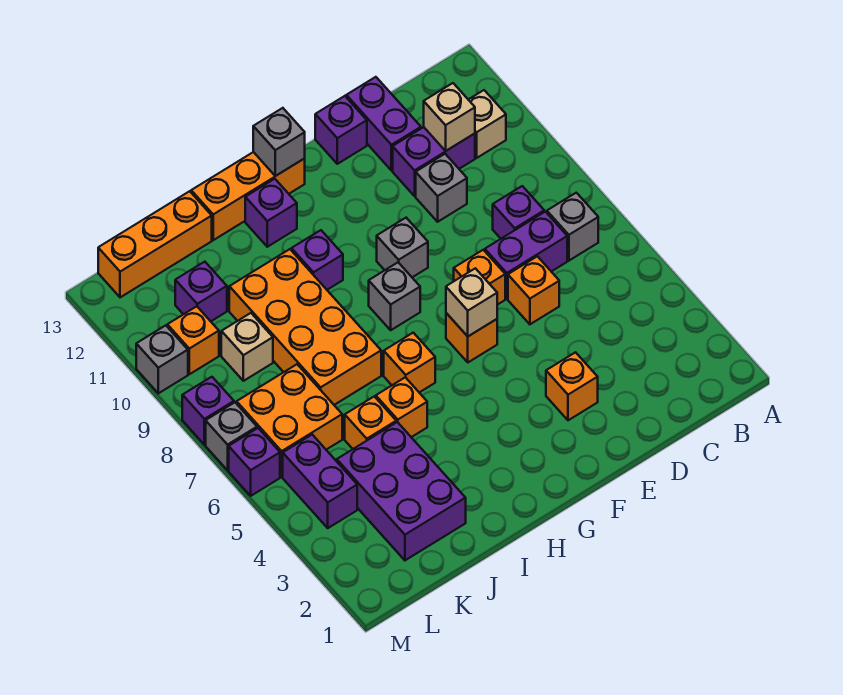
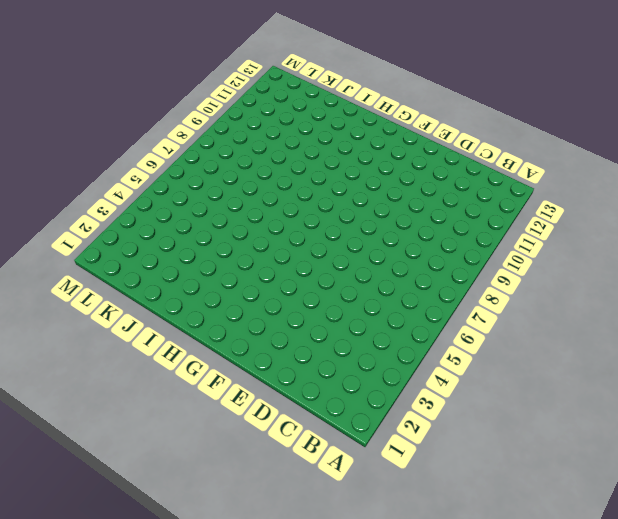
none -> grey 1x1 brick [547,193,598,260]
none -> tan 1x1 brick [468,90,506,158]
none -> purple 1x2 brick [485,212,567,299]
none -> purple 1x1 brick [493,186,544,238]

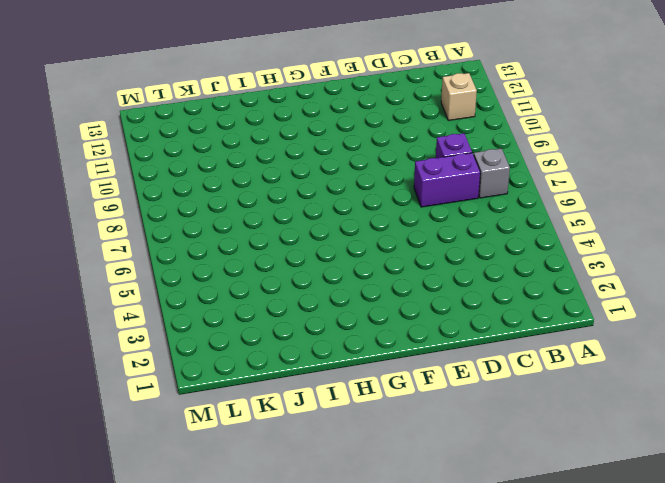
none -> purple 1x2 brick [393,127,475,196]
none -> orange 1x1 brick [508,256,559,324]
none -> grey 1x1 brick [416,154,467,222]
none -> purple 1x2 brick [346,77,421,171]

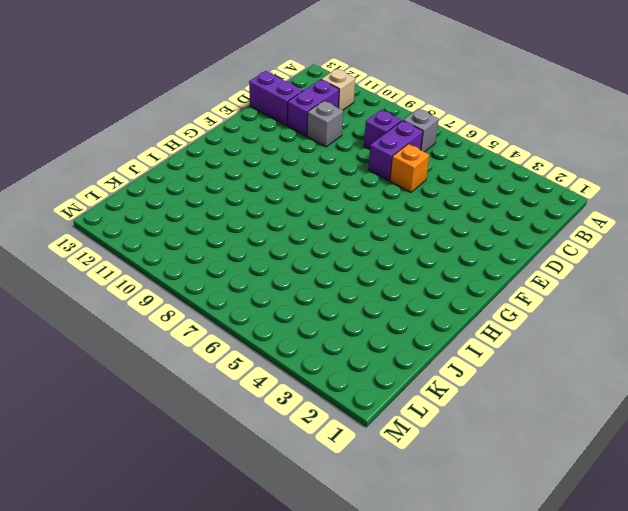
none -> orange 1x1 brick [546,352,598,420]
none -> orange 1x1 brick [454,250,505,305]
none -> purple 1x1 brick [315,96,367,164]
none -> orange 1x1 brick [446,313,497,362]

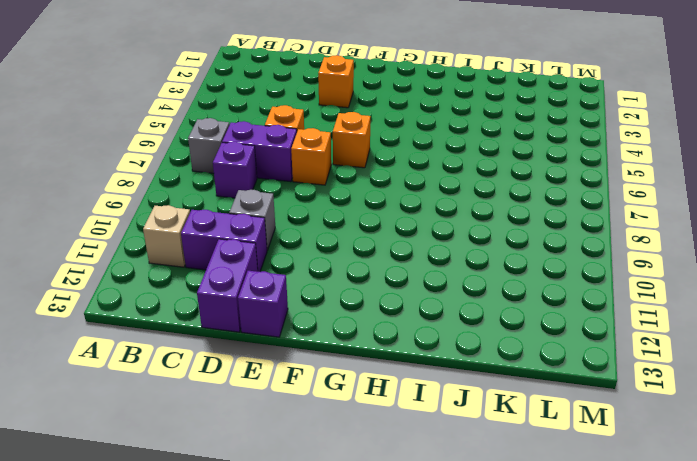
none -> grey 1x1 brick [377,218,428,277]
none -> grey 1x1 brick [369,262,420,330]
none -> orange 1x3 brick [191,152,305,240]
none -> orange 1x1 brick [384,333,435,392]

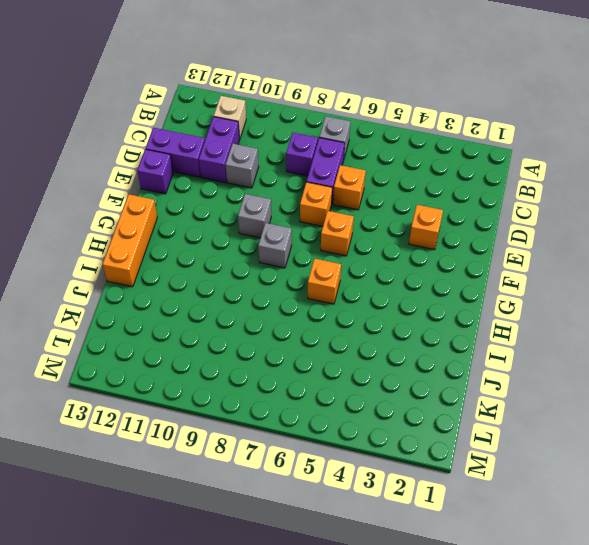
none -> purple 1x1 brick [292,230,343,290]
none -> purple 1x1 brick [245,179,297,247]
none -> orange 1x1 brick [376,377,427,437]
none -> orange 2x4 brick [229,249,381,405]

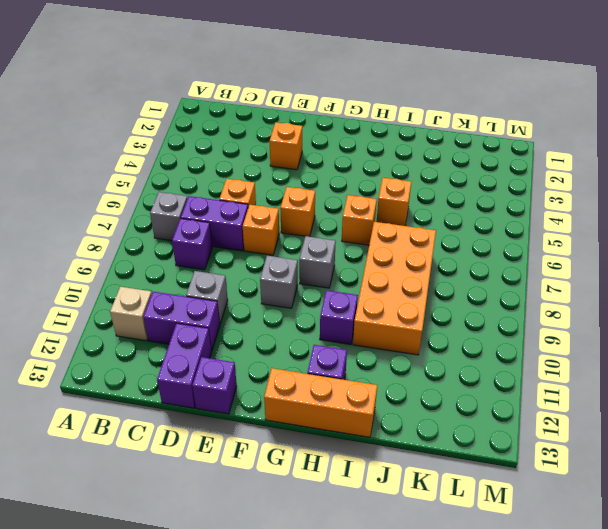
none -> purple 2x3 brick [337,422,466,560]
none -> orange 1x1 brick [345,396,396,449]
none -> orange 1x3 brick [98,191,212,297]
none -> orange 2x2 brick [237,364,342,477]

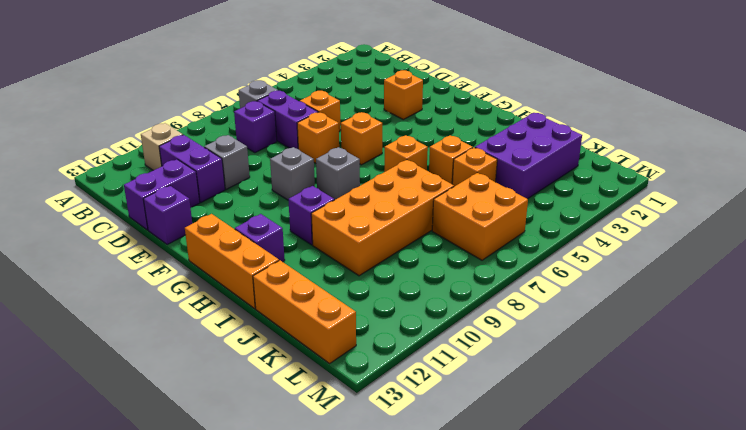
none -> tan 1x1 brick [221,313,273,381]
none -> purple 1x1 brick [175,262,227,321]
none -> purple 1x2 brick [283,435,357,528]
none -> orange 1x1 brick [167,306,219,374]

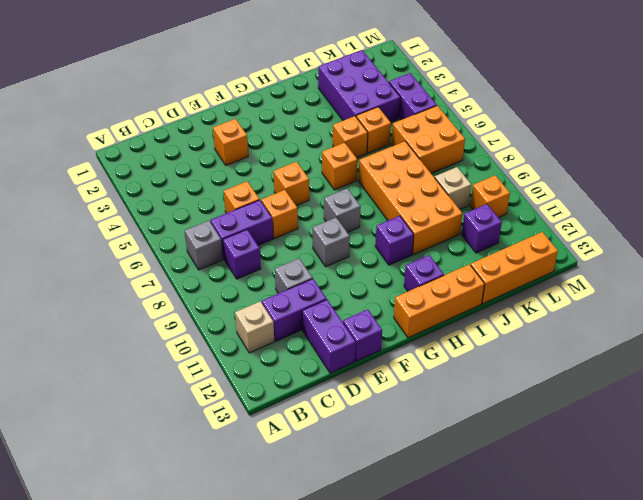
none -> purple 1x1 brick [229,428,280,496]
none -> grey 1x1 brick [206,403,257,470]
none -> purple 1x1 brick [182,377,234,445]
none -> grey 1x1 brick [136,325,188,393]

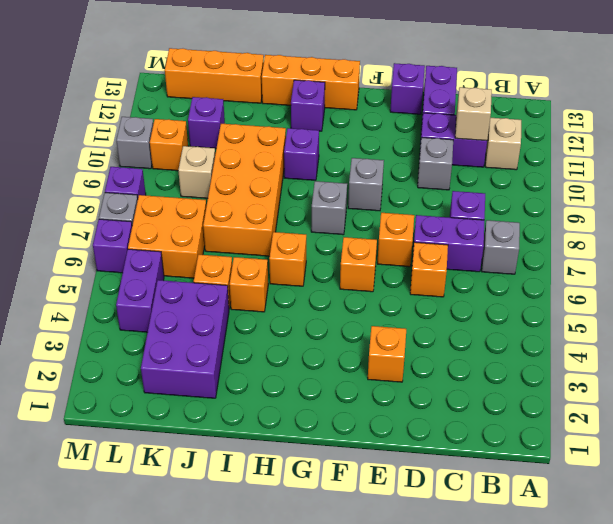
none -> tan 1x1 brick [446,268,497,336]
none -> grey 1x1 brick [253,108,305,176]

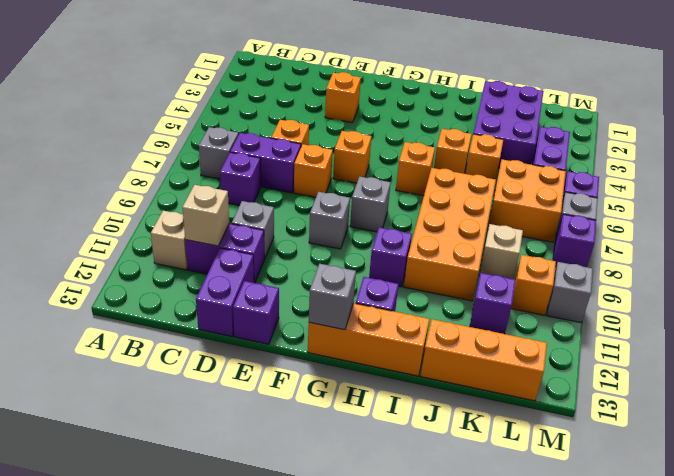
none -> tan 1x1 brick [446,268,497,336]

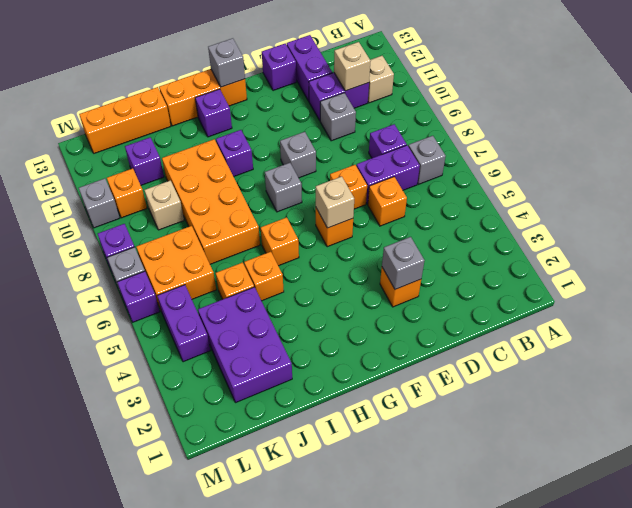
grey 1x1 brick [382,237,425,289] -> none

